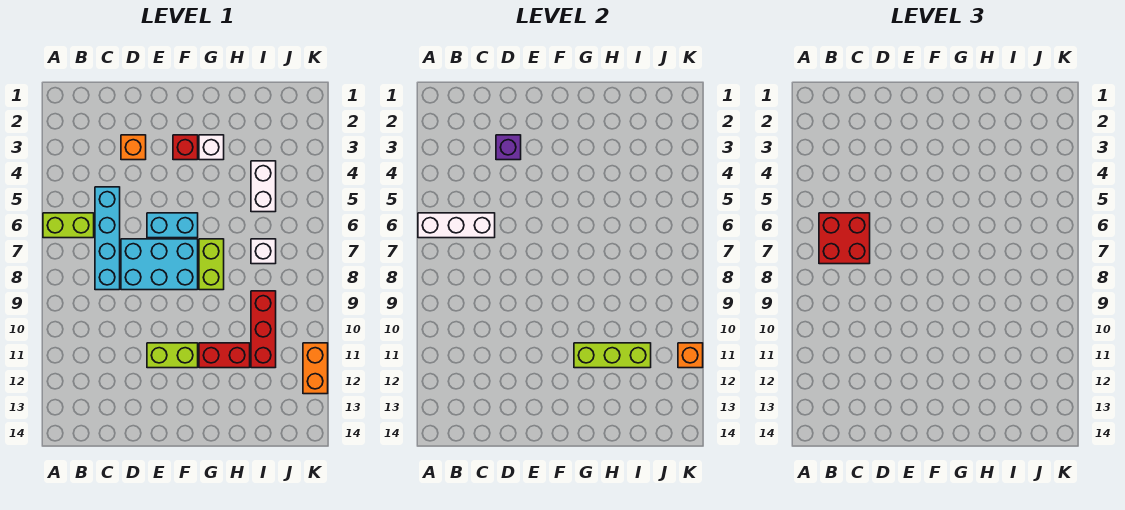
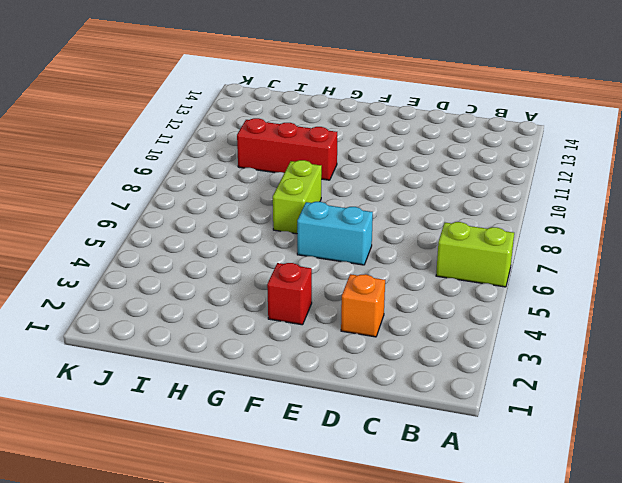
red 1x3 brick [237,118,337,180] -> red 1x3 brick turned to [251,291,276,368]
none -> cyan 1x4 brick [95,187,120,290]
none -> cyan 2x3 brick [121,239,198,290]
none -> lime 1x2 brick [147,343,198,368]

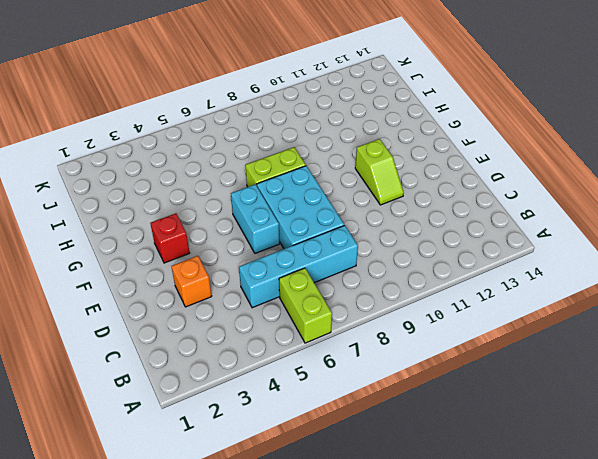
lime 1x2 slope [355,139,404,205] -> lime 1x2 brick [147,343,198,368]
none -> white 1x1 brick [199,135,224,160]
none -> red 1x2 brick [199,343,250,368]
none -> white 1x2 brick [251,161,276,212]

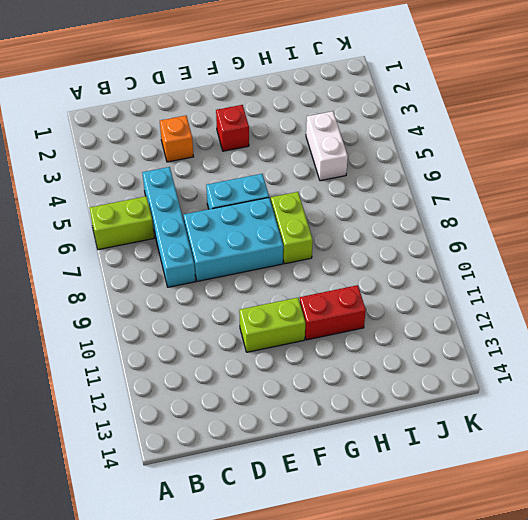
none -> white 1x1 brick [199,135,224,160]
none -> white 1x1 brick [251,239,276,264]
none -> red 1x3 brick [251,291,276,368]

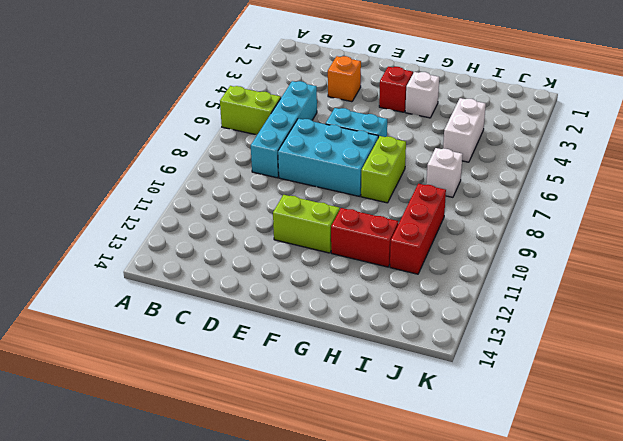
none -> orange 1x2 brick [303,343,328,394]
none -> white 1x3 brick [418,213,495,238]
none -> purple 1x1 brick [496,135,521,160]

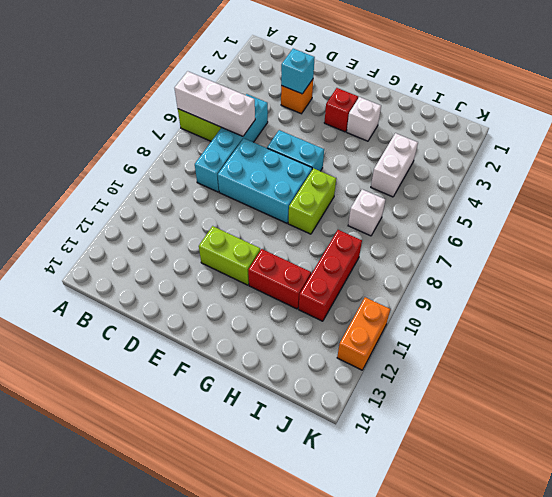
cyan 1x1 brick [281,49,315,94] -> purple 1x1 brick [496,135,521,160]
none -> lime 1x3 brick [574,343,651,368]
none -> orange 1x1 brick [678,343,703,368]
none -> red 2x2 brick [819,213,870,264]

